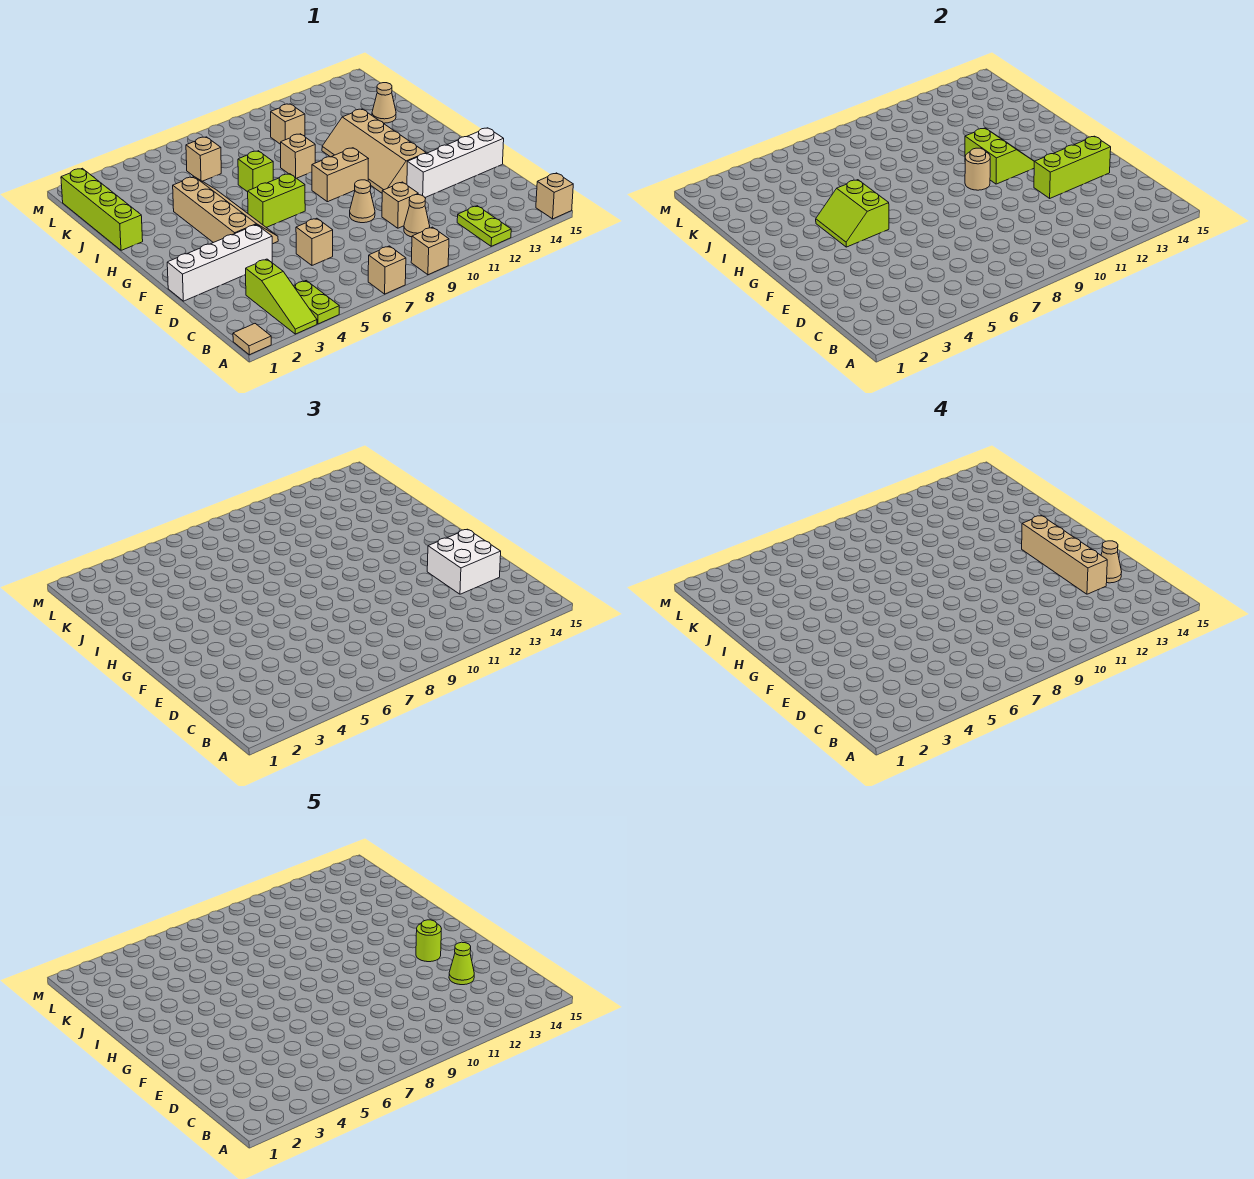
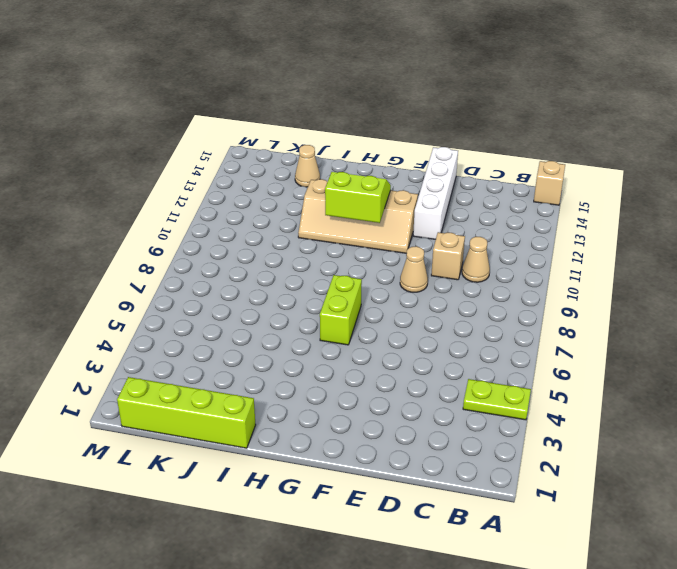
none -> tan 1x1 tile [233,324,271,355]
none -> lime 1x3 slope [246,259,317,334]
none -> tan 1x1 brick [368,246,406,294]
none -> tan 1x1 brick [411,227,449,275]

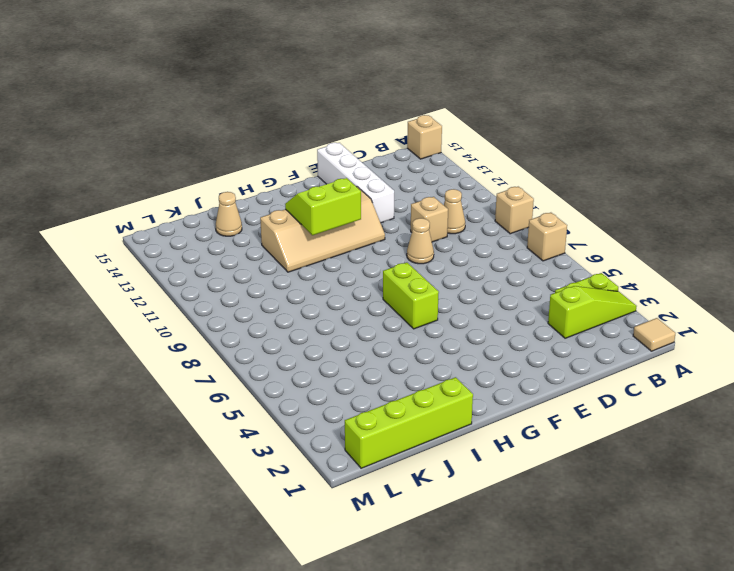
none -> lime 1x2 plate [457,206,511,246]
none -> tan 1x1 brick [296,218,333,265]
none -> white 1x4 brick [167,225,272,301]
none -> tan 2x4 slope [173,177,278,244]

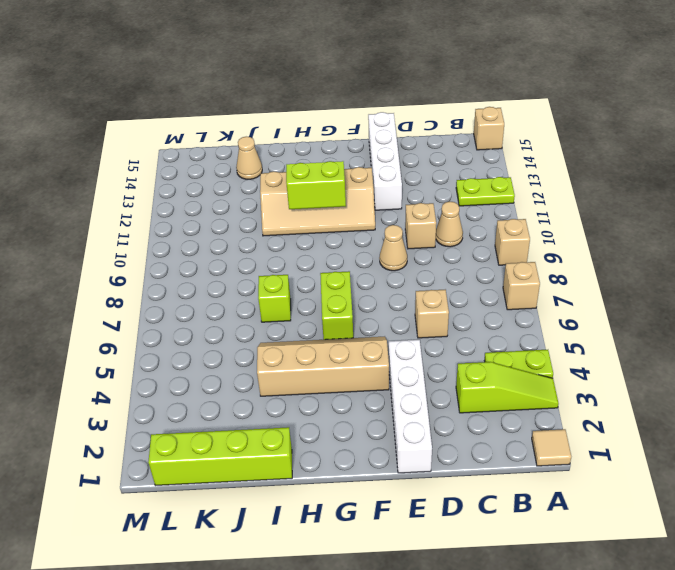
none -> tan 1x2 brick [312,148,368,202]
none -> tan 1x1 brick [281,134,315,178]
none -> tan 1x1 brick [186,137,221,181]
none -> tan 1x1 brick [271,104,305,144]

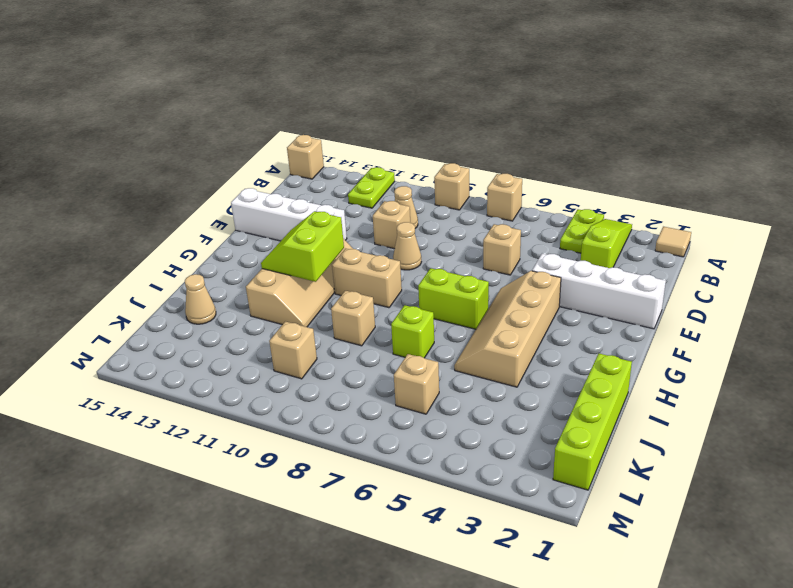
none -> lime 1x3 brick [1034,136,1111,198]
none -> lime 2x2 slope [816,180,889,247]
none -> tan 1x1 round brick [965,148,990,190]
none -> white 2x2 brick [427,529,501,594]

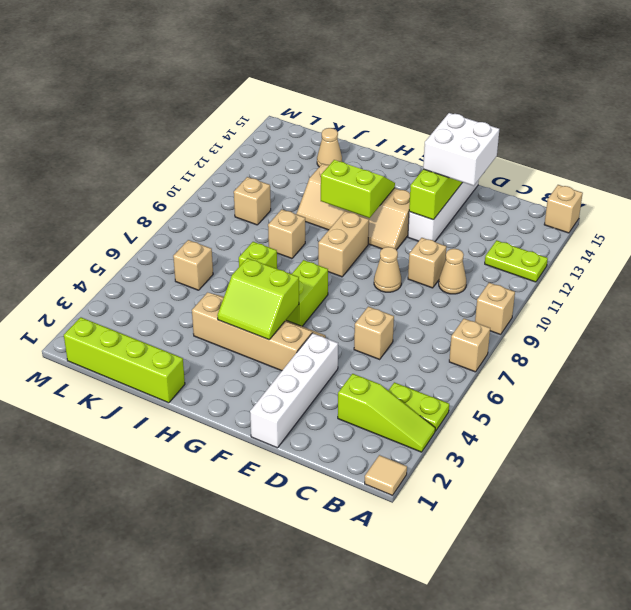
none -> tan 1x1 round brick [965,148,990,190]
none -> tan 1x4 brick [1022,515,1107,594]
none -> tan 1x1 cone [1101,541,1122,583]
none -> lime 1x1 cone [449,942,474,985]

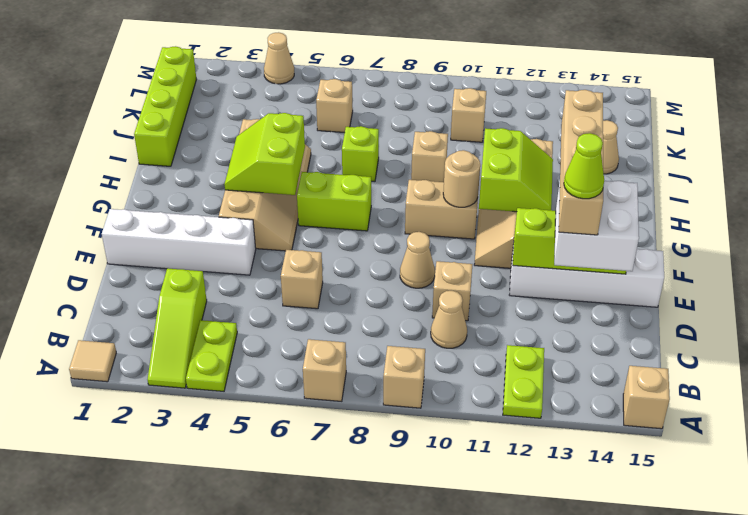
tan 1x1 cone [264,32,294,84] -> tan 1x1 cone moved to [1101,541,1122,583]
none -> lime 1x1 round brick [416,920,441,962]

